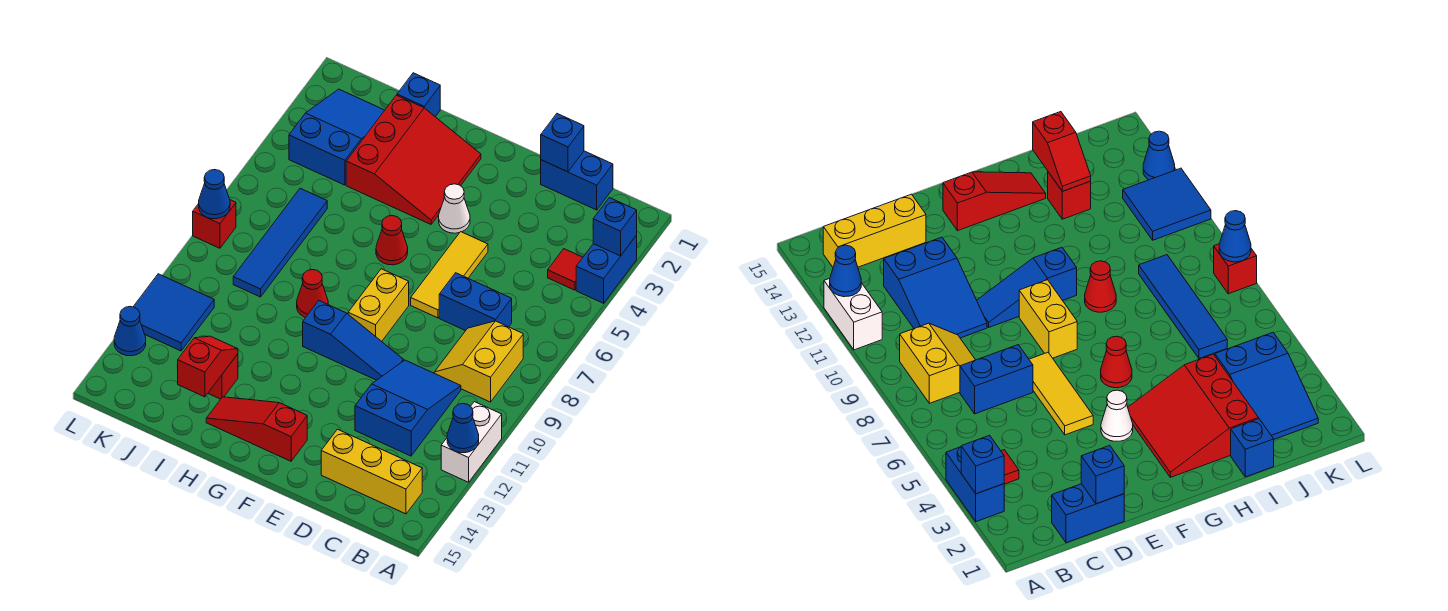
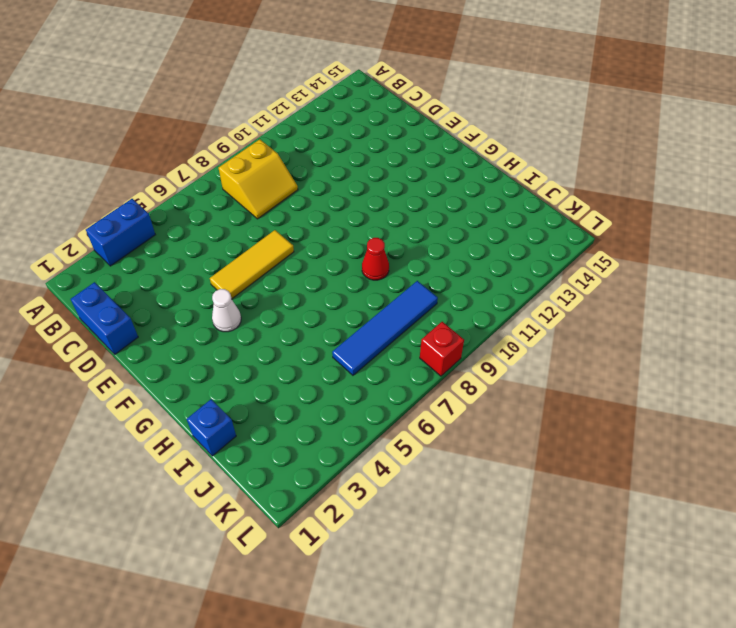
none -> white 1x2 brick [441,402,502,482]
none -> red 1x1 tile [548,249,583,290]
none -> yellow 1x3 brick [321,429,422,514]

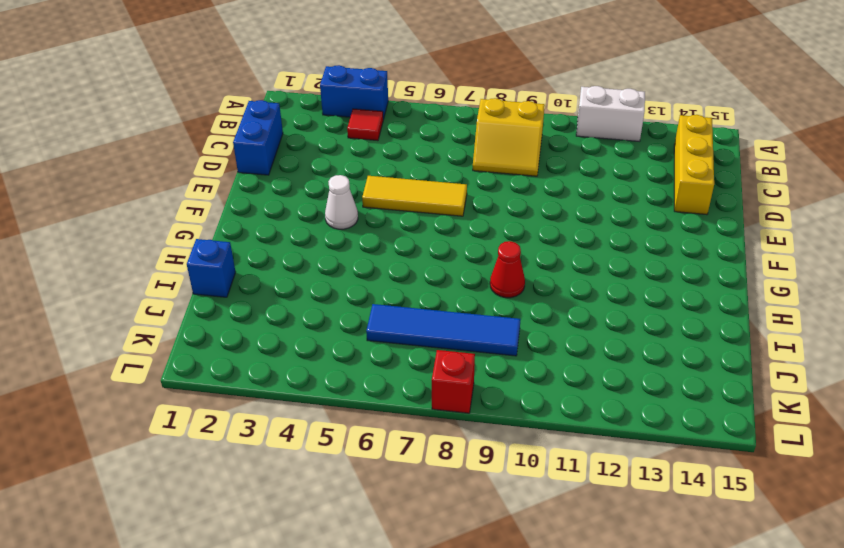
none -> blue 1x2 brick [439,273,512,331]
none -> blue 2x3 slope [355,360,461,456]
none -> blue 1x3 slope [303,301,404,380]

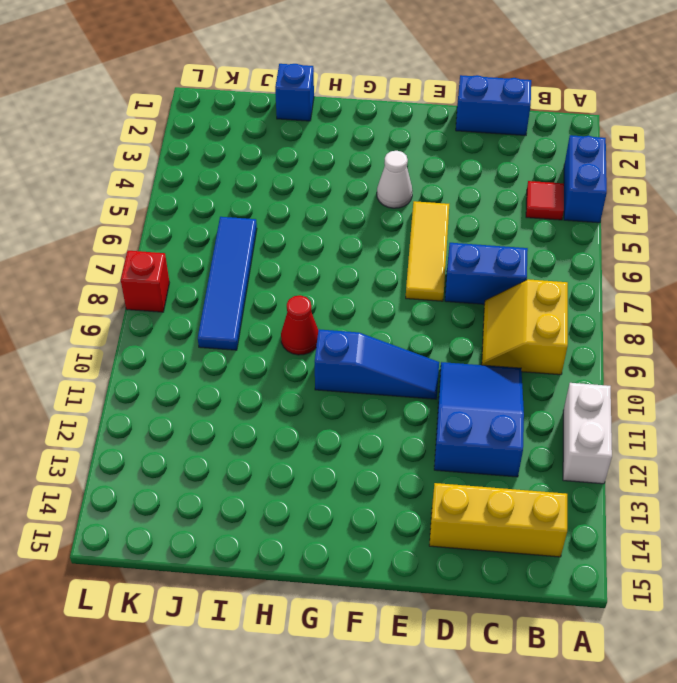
none -> yellow 1x2 brick [348,269,409,341]
none -> red 1x3 slope [206,397,307,461]
none -> red 3x3 slope [346,95,481,224]

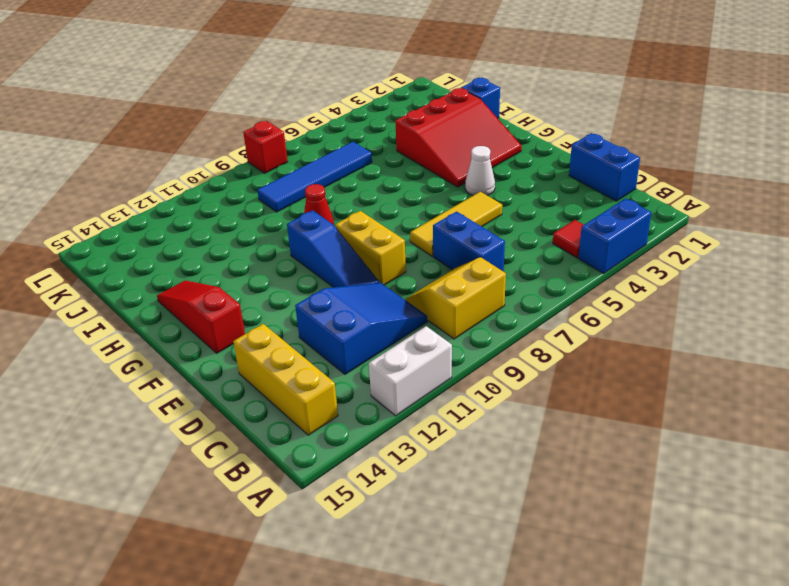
yellow 1x2 brick [335,211,406,285] -> yellow 1x2 brick turned to [348,269,409,341]
none -> red 1x1 cone [376,216,408,265]
none -> red 1x1 brick [208,354,238,399]
none -> blue 2x3 slope [289,89,385,185]

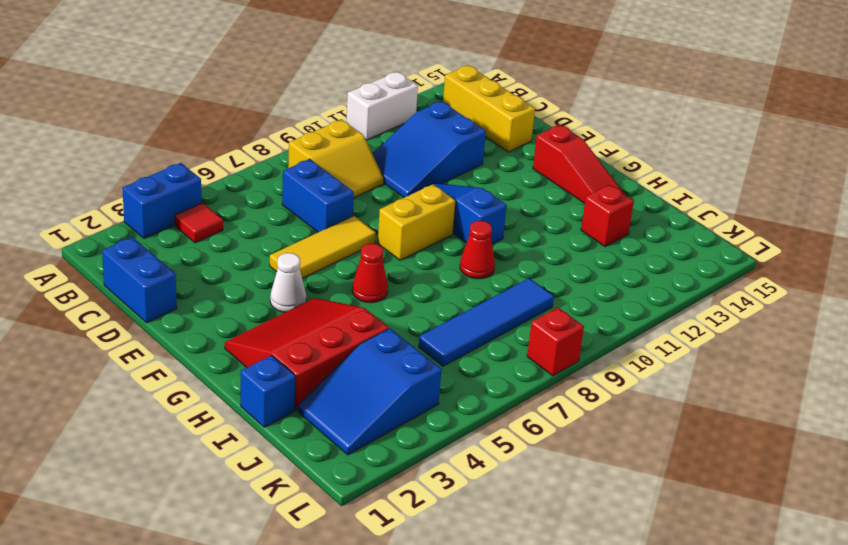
none -> blue 2x2 tile [133,274,214,351]
none -> blue 1x1 cone [114,307,146,356]
none -> blue 1x1 brick [593,198,637,256]

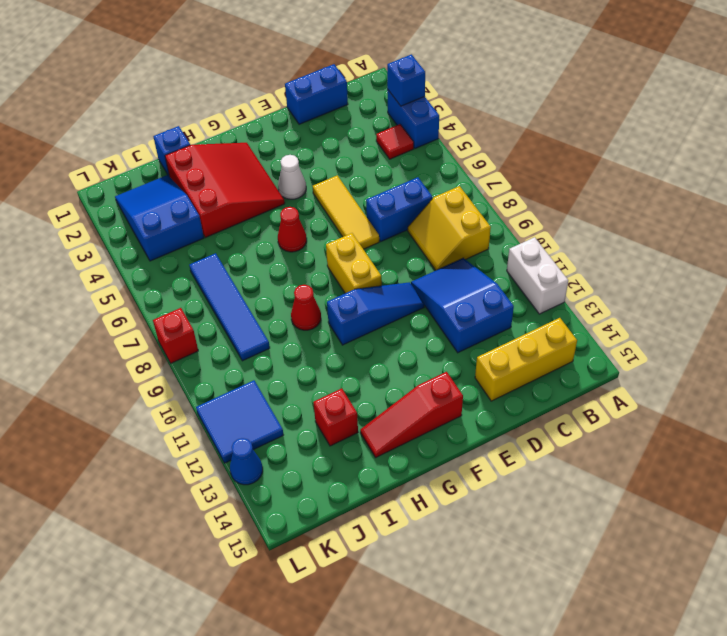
none -> blue 1x1 cone [447,404,479,453]
none -> blue 1x1 brick [541,114,584,172]
none -> red 1x2 slope [178,336,238,397]

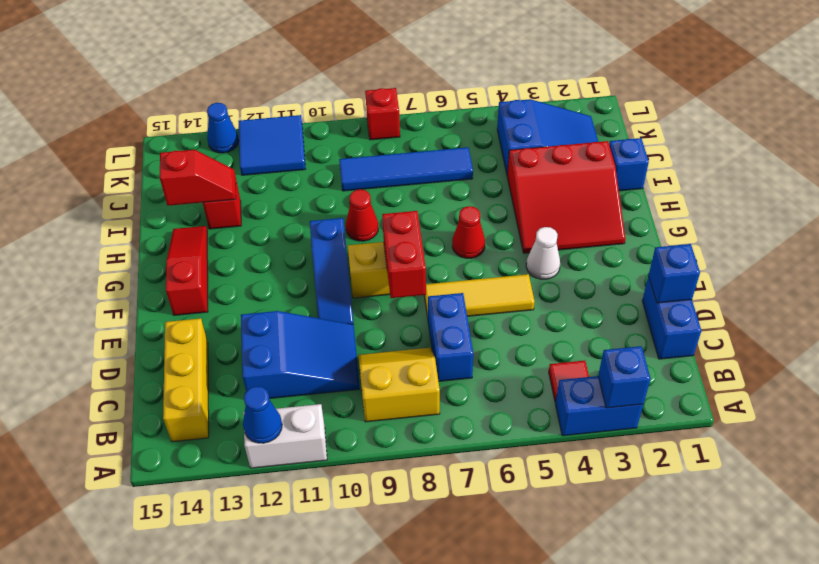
red 1x2 brick [382,211,426,298] -> none
none -> blue 1x1 cone [199,170,230,219]

